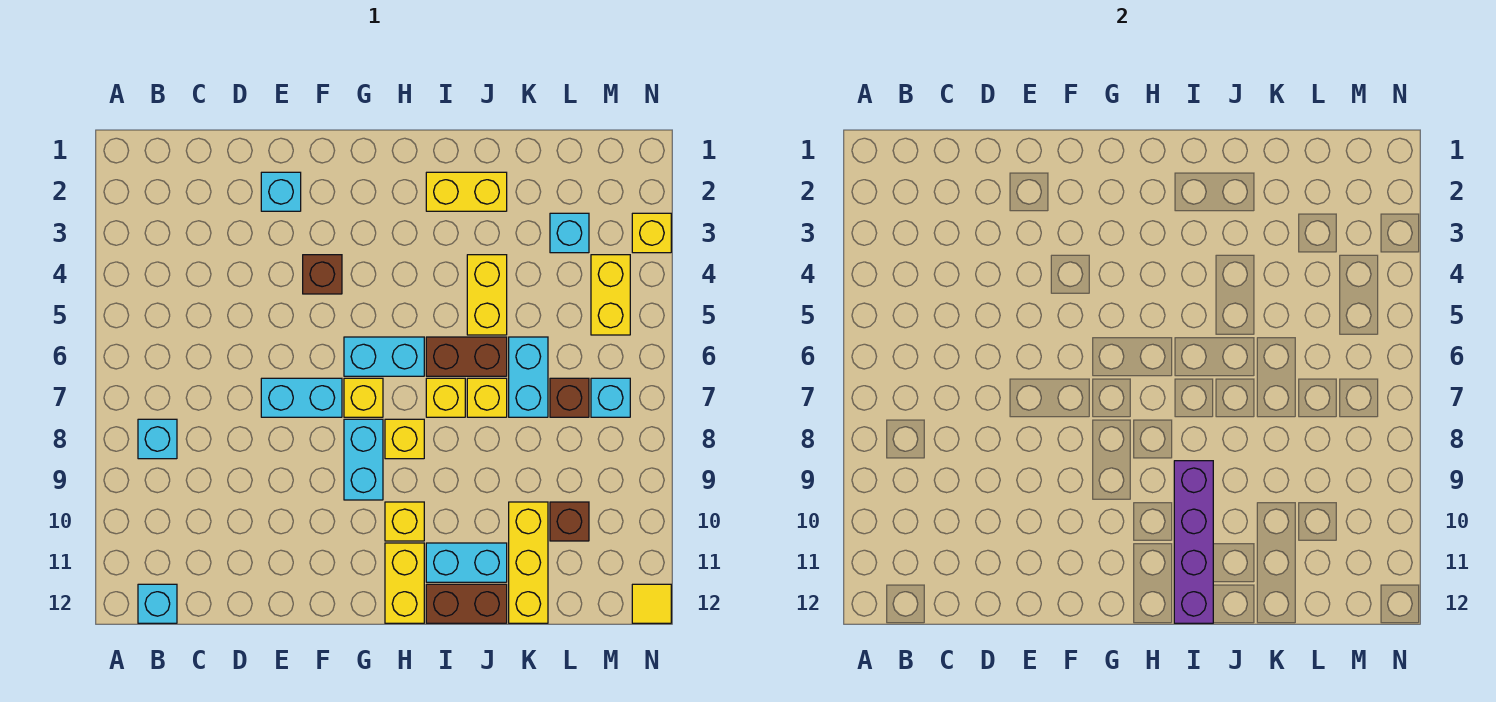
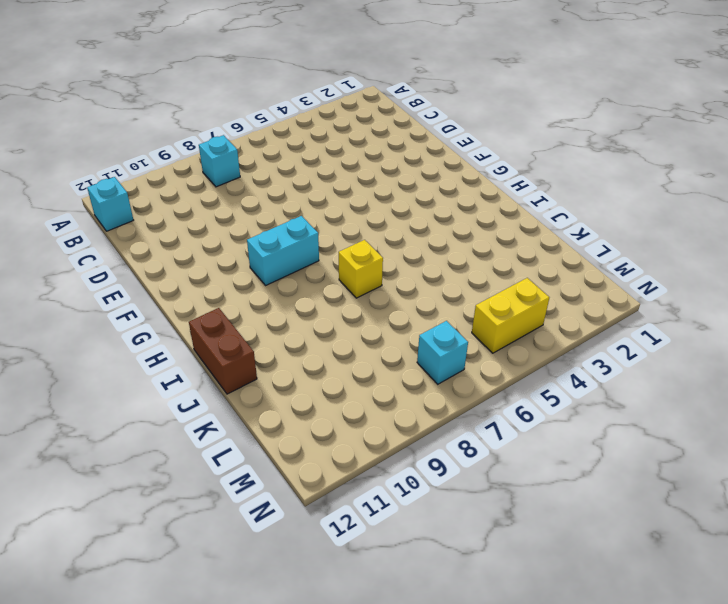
none -> cyan 1x1 brick [261,172,301,211]
none -> cyan 1x2 brick [261,378,342,417]
none -> brown 1x1 brick [303,255,342,294]

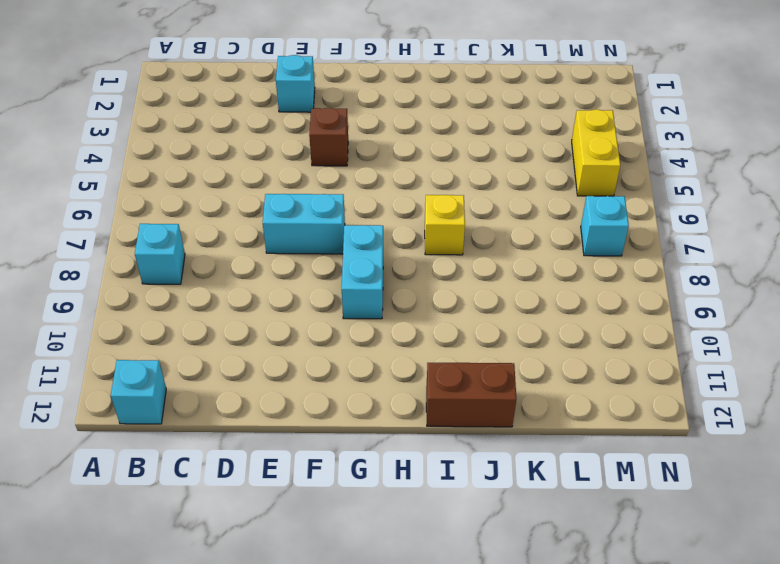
none -> cyan 1x2 brick [344,337,424,376]
none -> yellow 1x1 brick [344,378,383,417]
none -> yellow 1x1 brick [385,419,424,459]

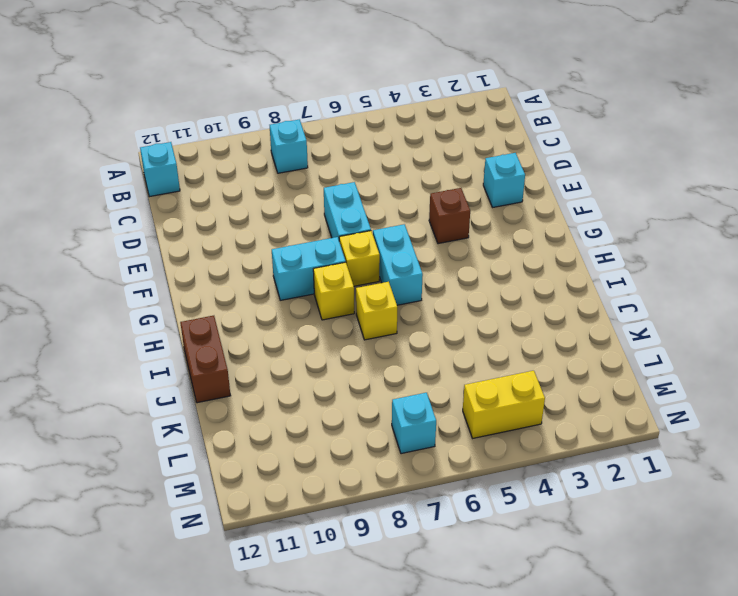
none -> yellow 1x1 brick [385,502,424,541]
none -> yellow 1x2 brick [385,543,424,623]
none -> yellow 1x2 brick [426,172,507,211]

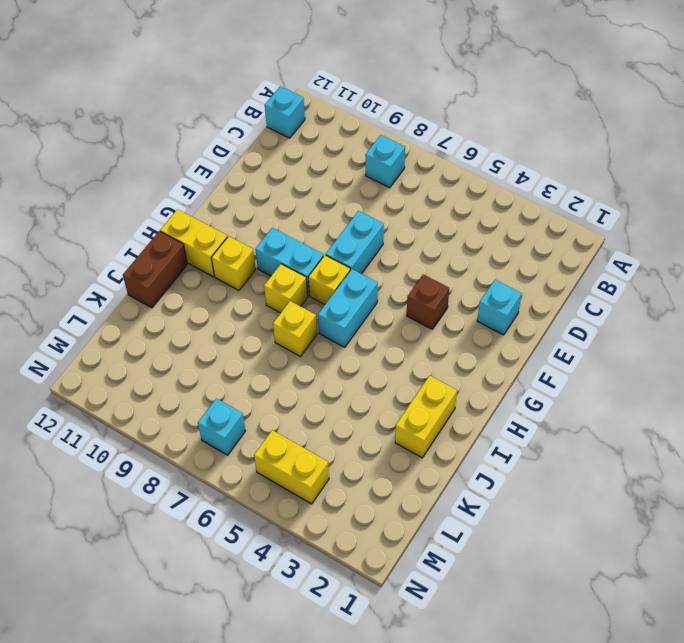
none -> brown 1x2 brick [426,337,507,376]
none -> cyan 1x2 brick [426,543,507,582]
none -> yellow 1x2 brick [467,255,507,335]

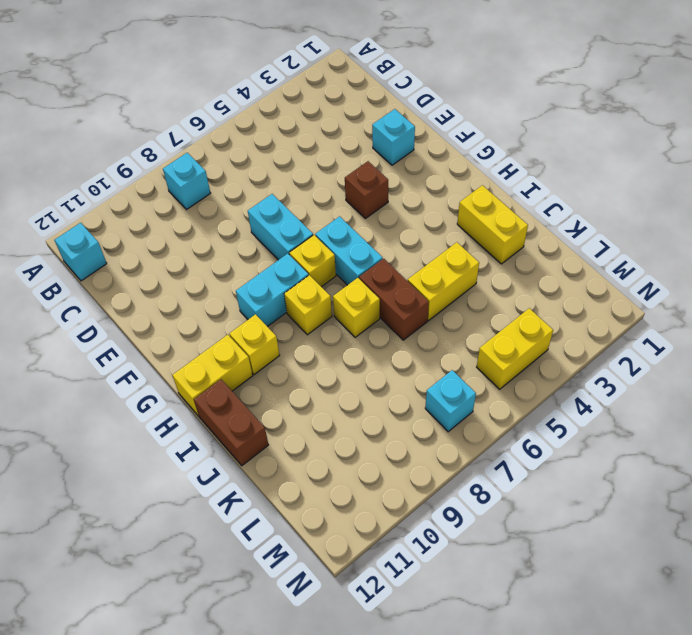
none -> cyan 1x2 brick [426,543,507,582]
none -> yellow 1x1 brick [467,378,507,417]
none -> cyan 1x2 brick [509,337,548,417]

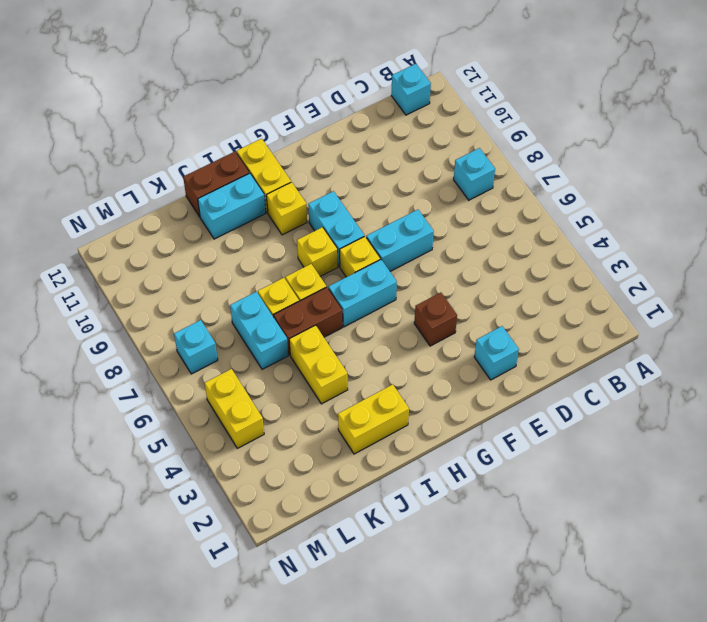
none -> yellow 1x3 brick [509,502,548,623]
none -> cyan 1x1 brick [550,213,589,253]
none -> brown 1x1 brick [550,378,589,417]

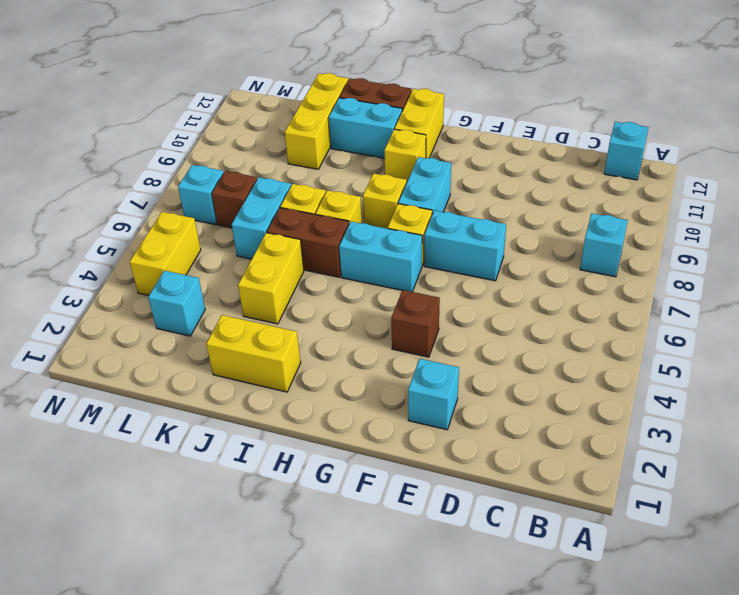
none -> brown 1x1 brick [550,502,589,541]
none -> yellow 1x1 brick [632,213,671,253]
none -> yellow 1x1 tile [632,584,671,623]

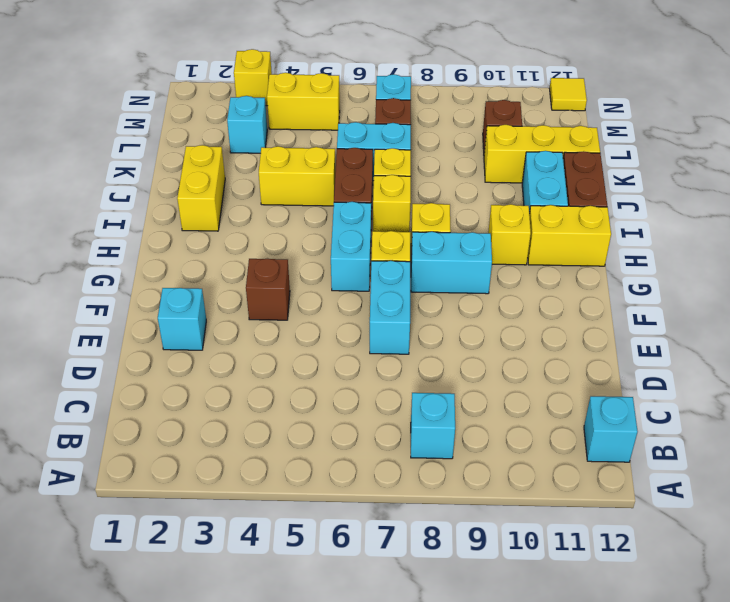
none -> purple 1x4 brick [1174,461,1213,623]

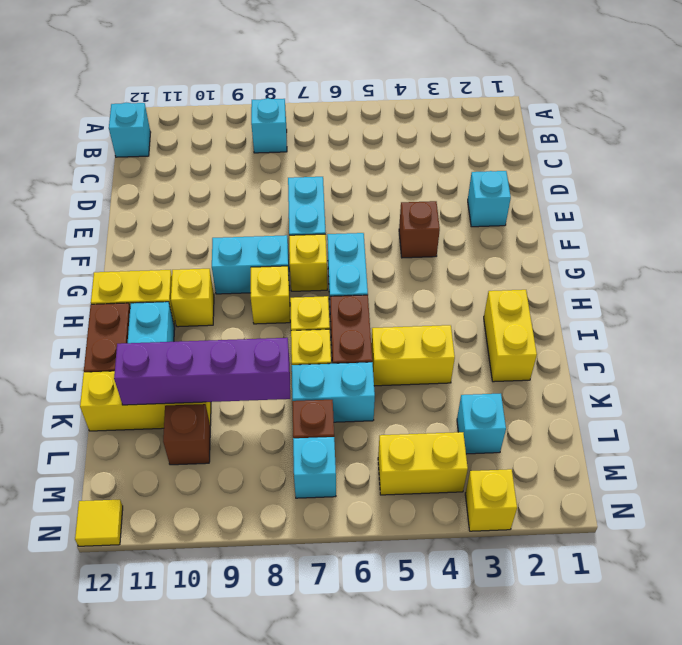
purple 1x4 brick [114,338,290,405] -> purple 1x4 brick moved to [1174,461,1213,623]

